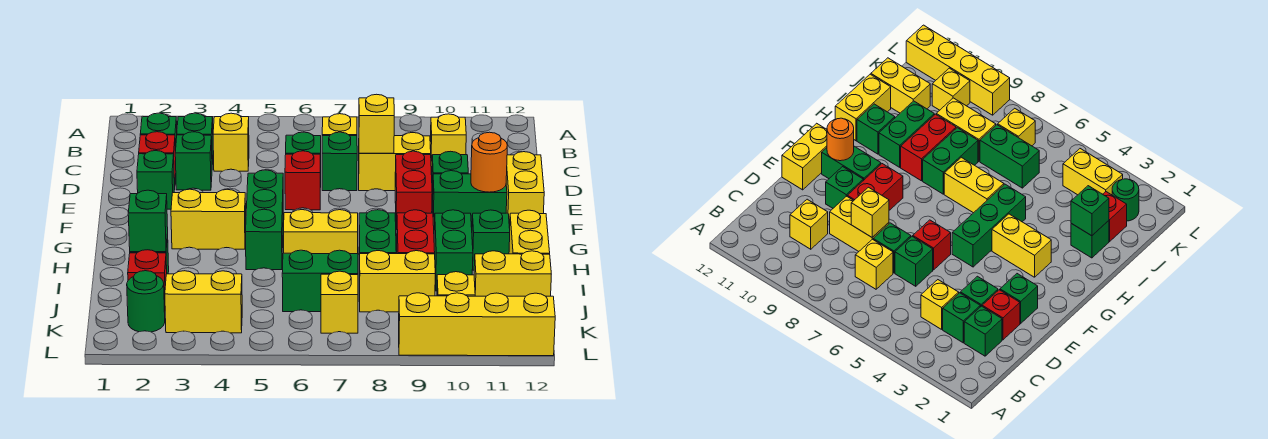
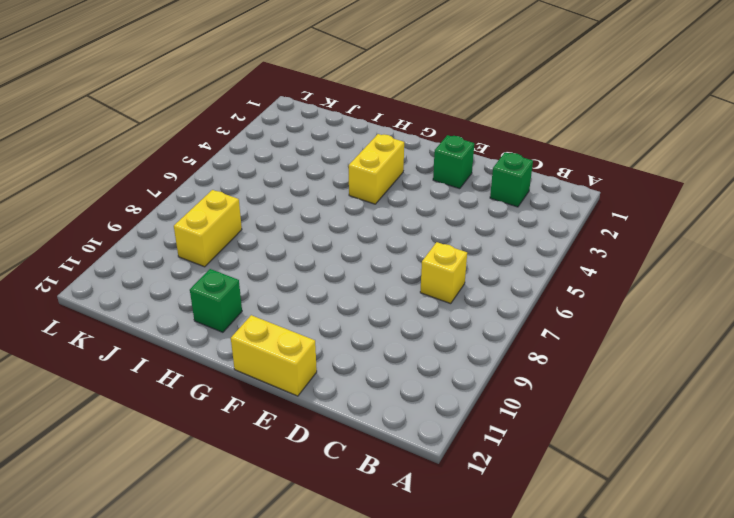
none -> green 1x1 brick [177,113,213,165]
none -> yellow 1x1 brick [213,113,249,171]
none -> yellow 1x1 brick [430,114,466,172]
none -> red 1x1 brick [139,132,176,190]

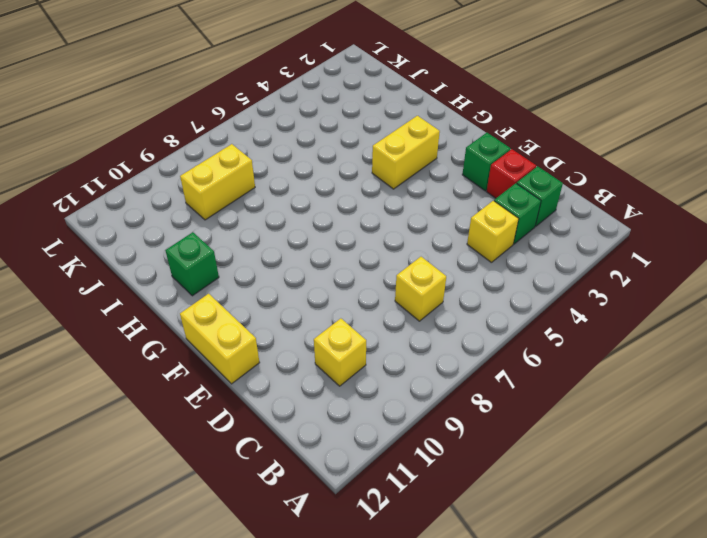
none -> green 1x1 brick [175,132,212,190]
none -> green 1x1 brick [286,132,321,187]
none -> green 1x1 brick [322,132,357,191]
none -> yellow 1x2 brick [359,133,431,191]

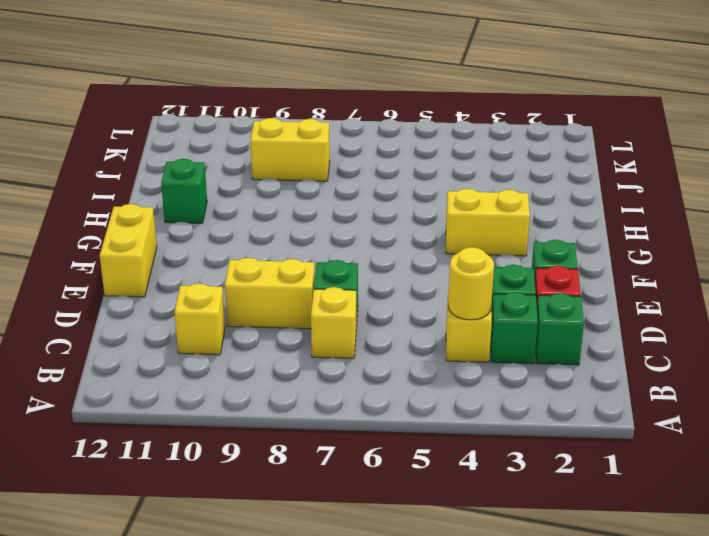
yellow 1x1 round brick [448,247,494,320] -> none
none -> green 1x1 brick [286,132,321,187]
none -> red 1x1 brick [285,151,320,210]
none -> red 1x2 brick [395,151,432,230]
none -> green 1x1 brick [432,151,468,210]

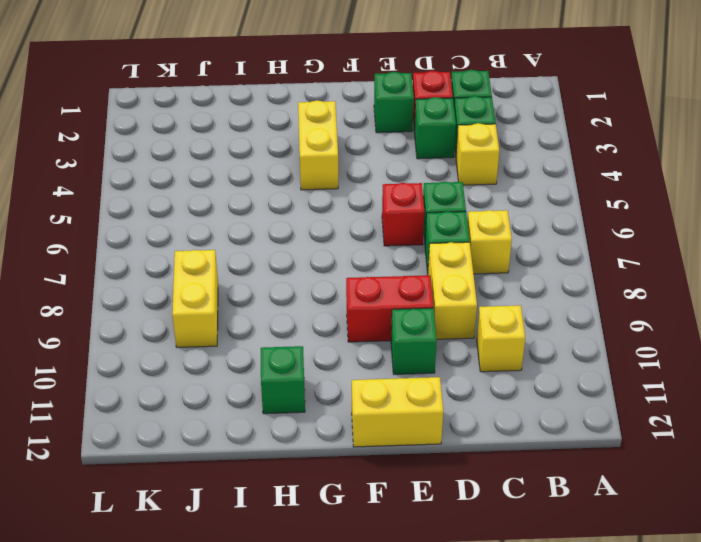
none -> green 1x3 brick [246,170,283,270]
none -> green 1x2 brick [432,171,507,229]
none -> yellow 1x2 brick [284,210,358,254]
none -> green 1x2 brick [359,210,396,282]

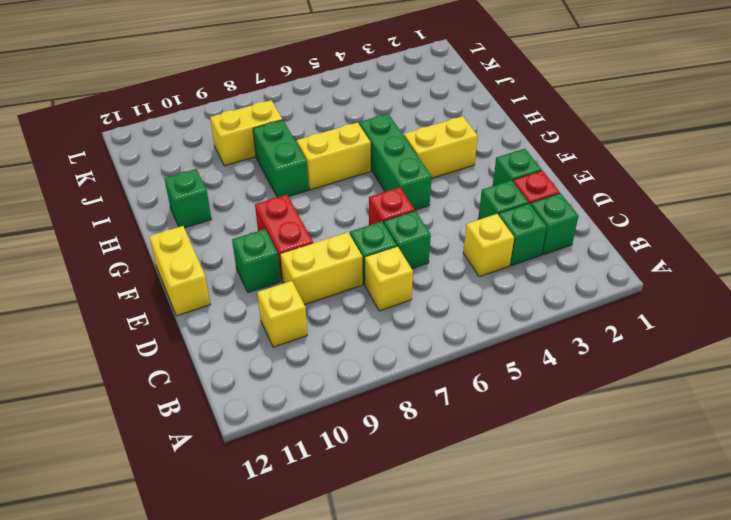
none -> green 1x2 brick [432,171,507,229]
none -> red 1x2 brick [397,210,435,254]
none -> green 1x2 brick [434,210,473,291]
none -> yellow 1x2 brick [509,210,550,254]

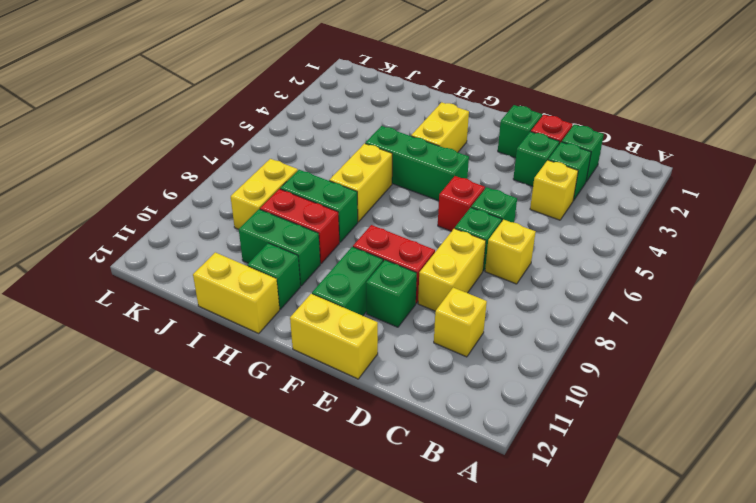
none -> green 1x1 brick [1071,221,1109,258]
none -> red 1x1 brick [128,250,167,311]
none -> green 1x2 brick [282,250,358,312]
none -> yellow 1x2 brick [474,251,551,296]

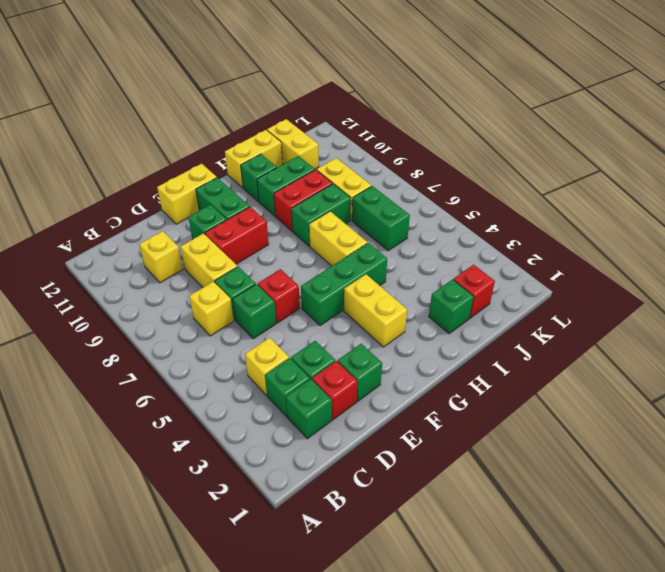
none -> green 1x1 round brick [127,271,165,332]
none -> yellow 1x2 brick [165,271,242,333]
none -> yellow 1x1 brick [321,271,358,333]
none -> yellow 1x1 brick [437,272,475,296]

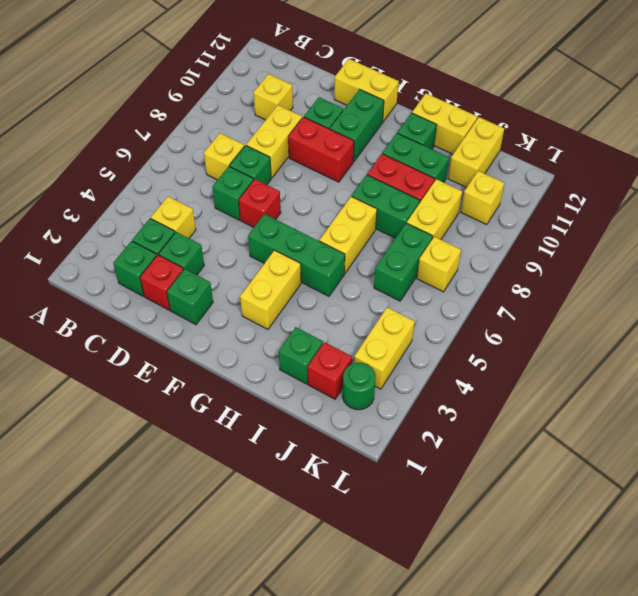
none -> yellow 1x4 brick [399,293,555,356]
none -> yellow 1x1 brick [359,94,394,153]
none -> orange 1x1 round brick [471,132,507,192]
none -> green 1x1 brick [128,190,168,252]

